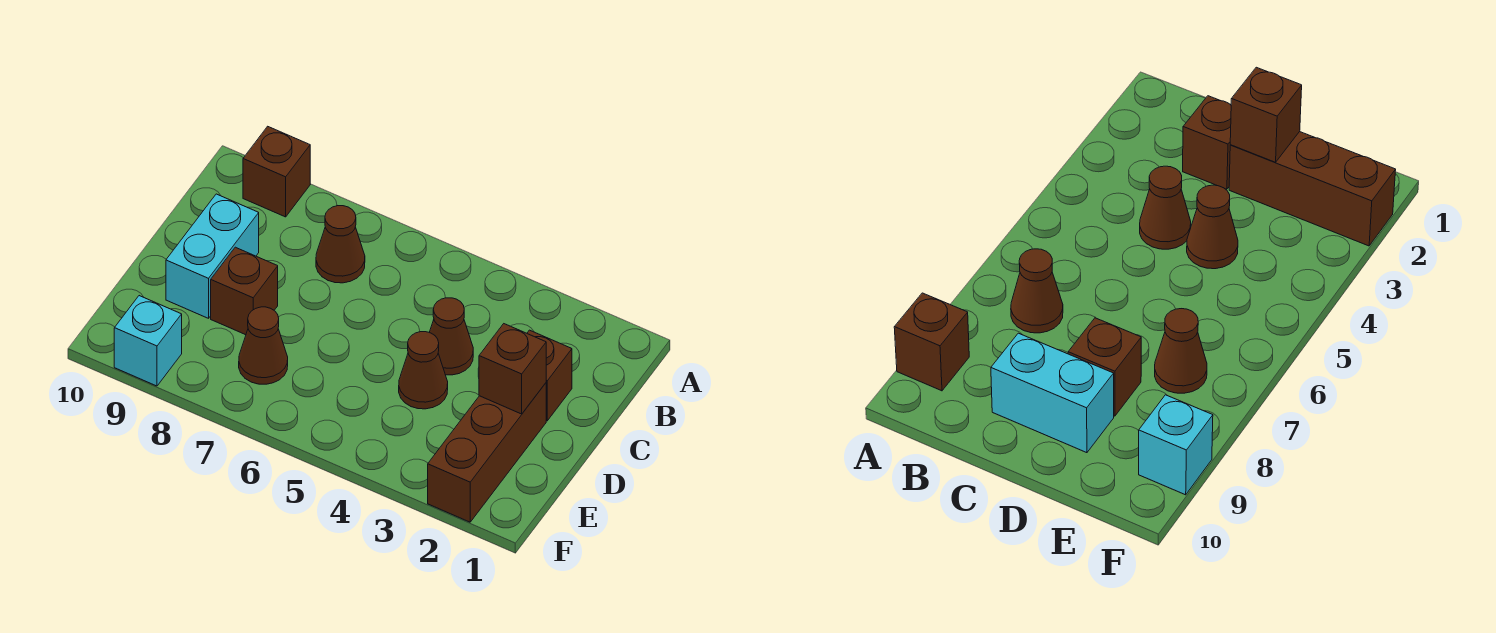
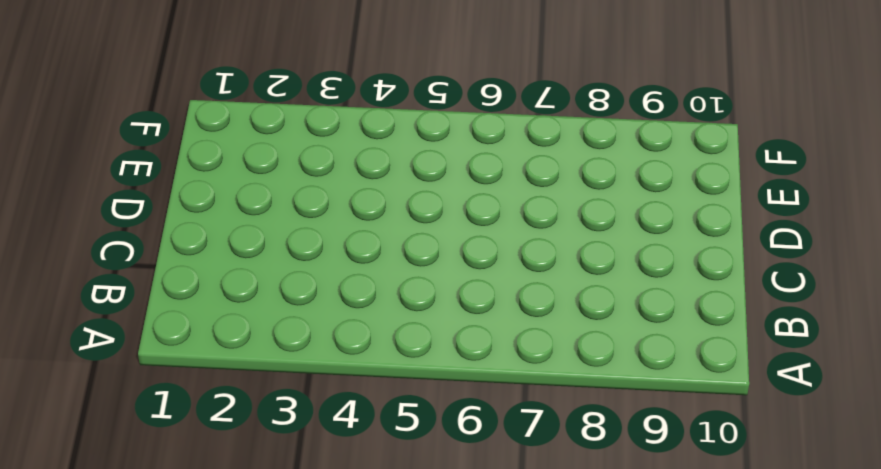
none -> brown 1x1 brick [243,126,310,217]
none -> brown 1x1 cone [316,206,365,283]

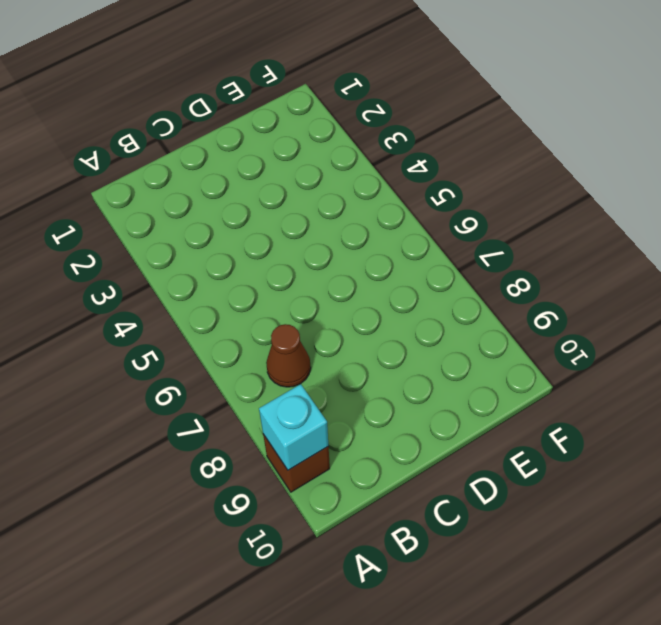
cyan 1x1 brick [259,384,328,470] -> cyan 1x1 brick moved to [114,296,182,386]
none -> brown 1x1 brick [527,330,572,421]
none -> brown 1x1 cone [429,298,473,375]

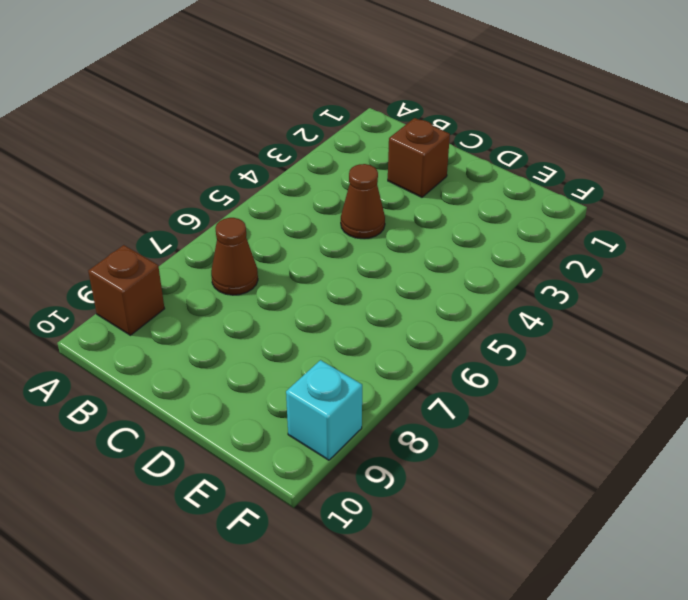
none -> cyan 1x2 brick [166,194,259,318]
none -> brown 1x3 brick [428,383,546,522]

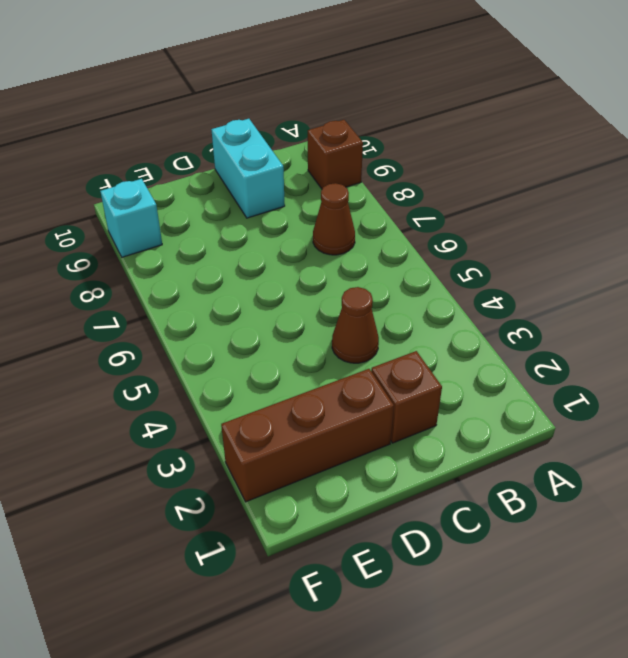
cyan 1x2 brick [211,119,285,218] -> cyan 1x2 brick turned to [166,194,259,318]
none -> brown 1x1 cone [399,332,448,409]
none -> brown 1x1 brick [211,247,278,335]

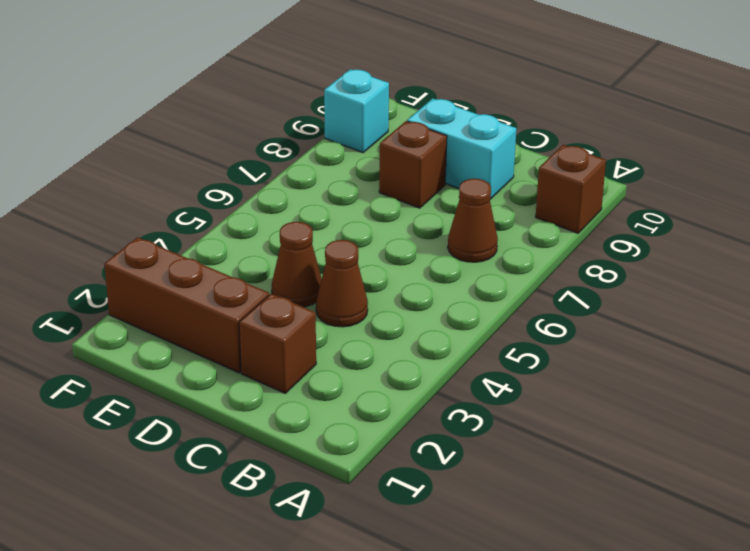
none -> brown 1x1 cone [239,307,288,384]
none -> brown 1x1 brick [479,324,546,414]

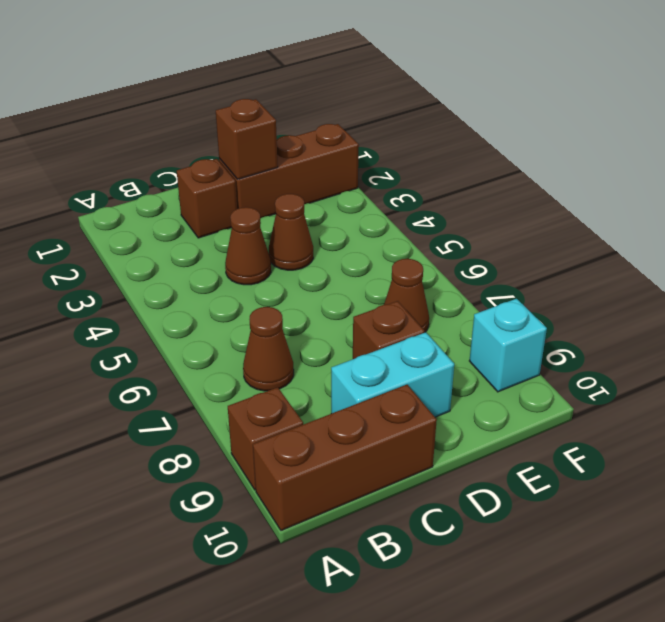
brown 1x3 brick [253,385,437,531] -> none

